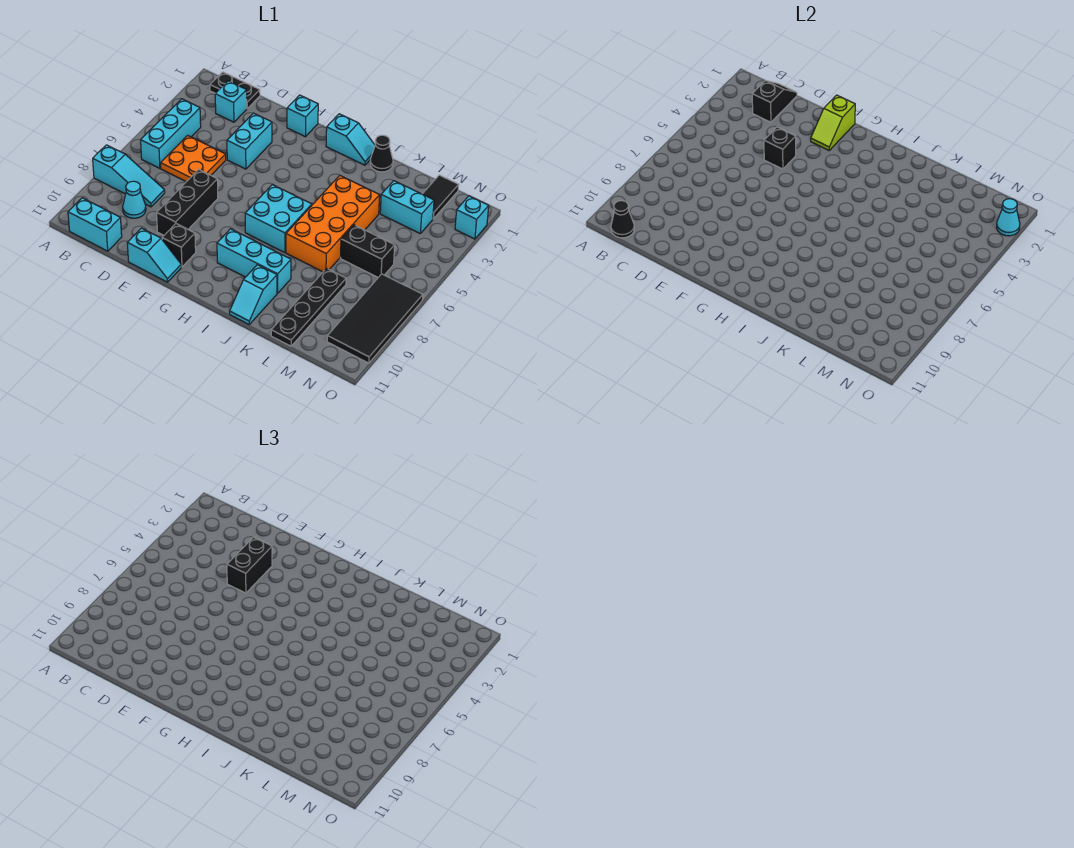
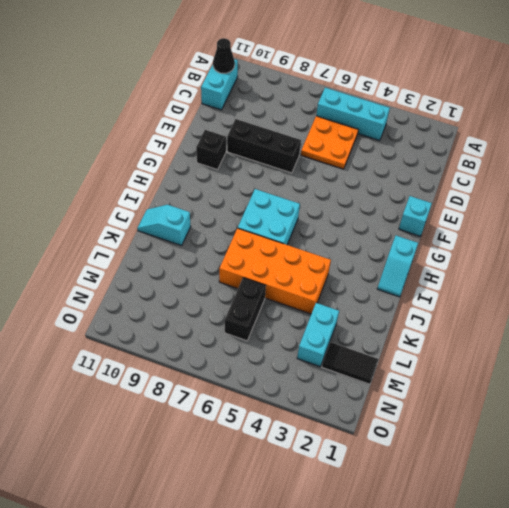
none -> cyan 1x3 slope [93,145,165,207]
none -> black 1x2 plate [210,72,260,108]
none -> cyan 1x1 brick [215,81,247,122]
none -> cyan 1x1 cone [123,181,146,218]

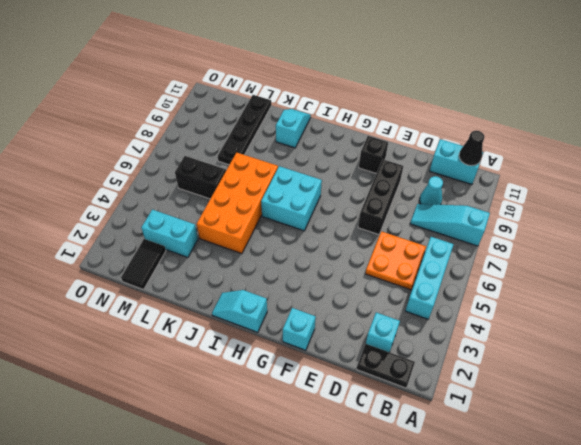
none -> cyan 1x2 brick [227,113,272,169]
none -> cyan 1x2 slope [127,228,181,282]
none -> cyan 1x3 brick [217,229,291,293]
none -> black 1x1 cone [370,135,393,172]

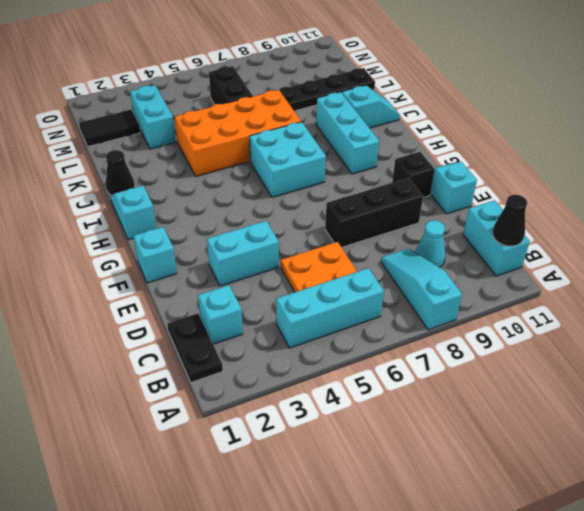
none -> black 2x4 tile [327,274,423,363]
none -> cyan 1x1 brick [455,196,489,239]
none -> black 1x2 slope [752,81,797,122]
none -> black 1x1 brick [764,127,796,169]

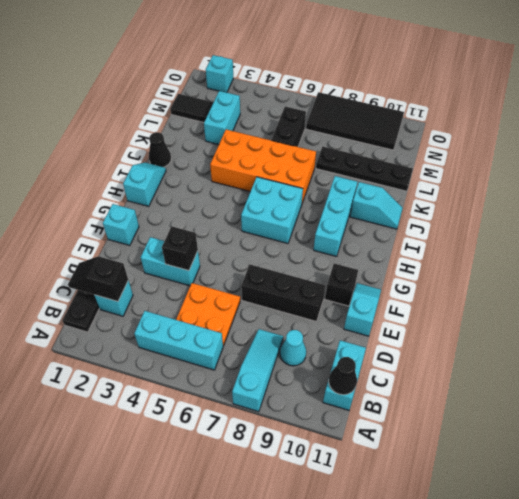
none -> lime 1x2 slope [811,95,855,150]
none -> cyan 1x1 cone [997,199,1020,236]
none -> black 1x2 brick [227,537,272,593]

